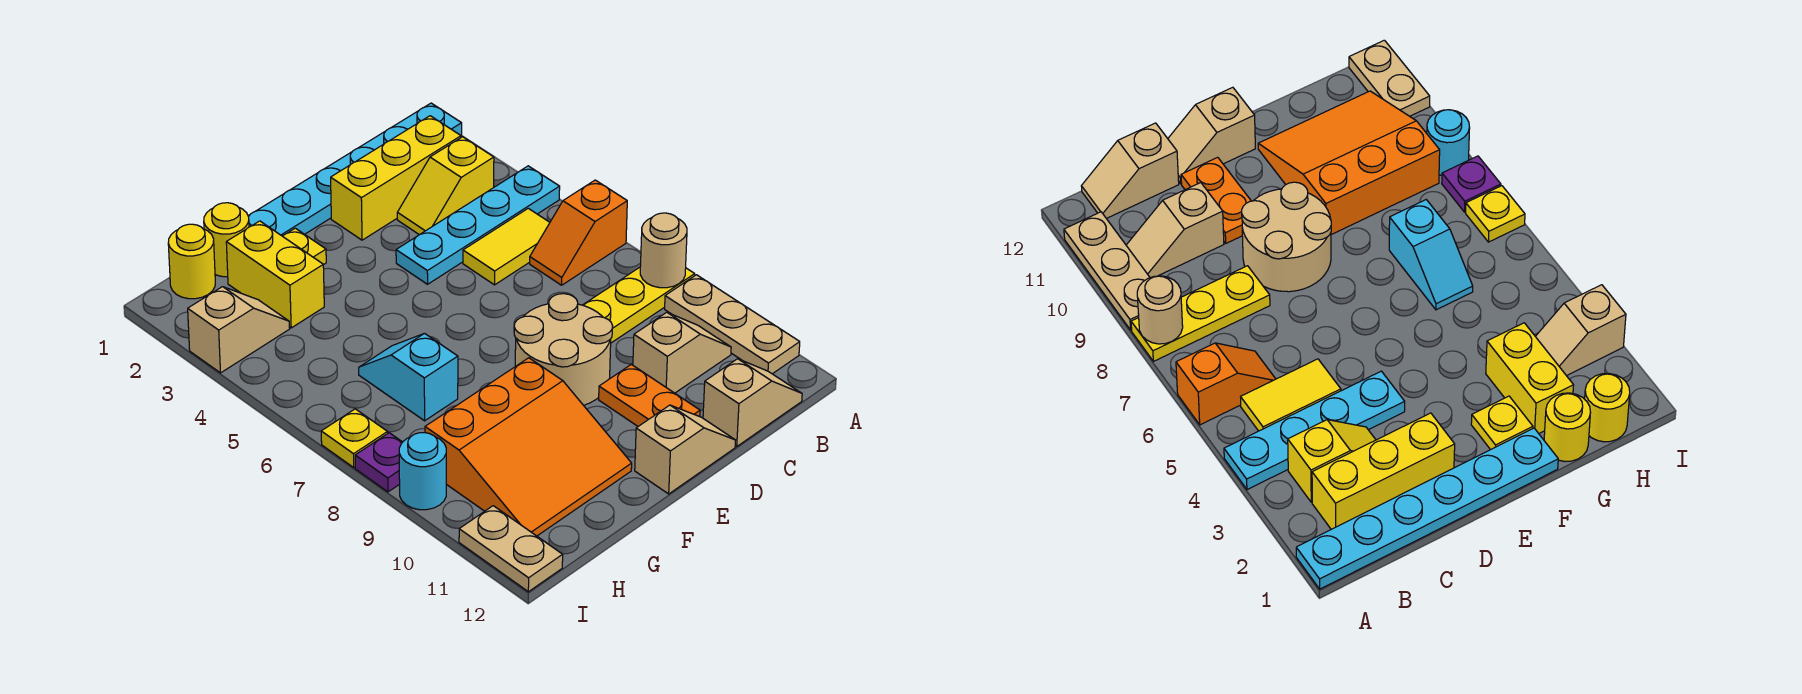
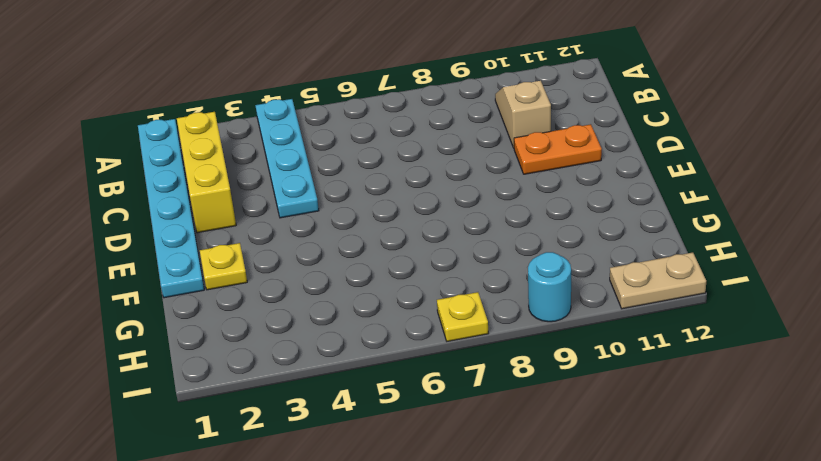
none -> orange 1x2 slope [530,180,627,285]
none -> yellow 1x3 plate [583,267,695,343]
none -> tan 1x3 plate [665,275,800,374]

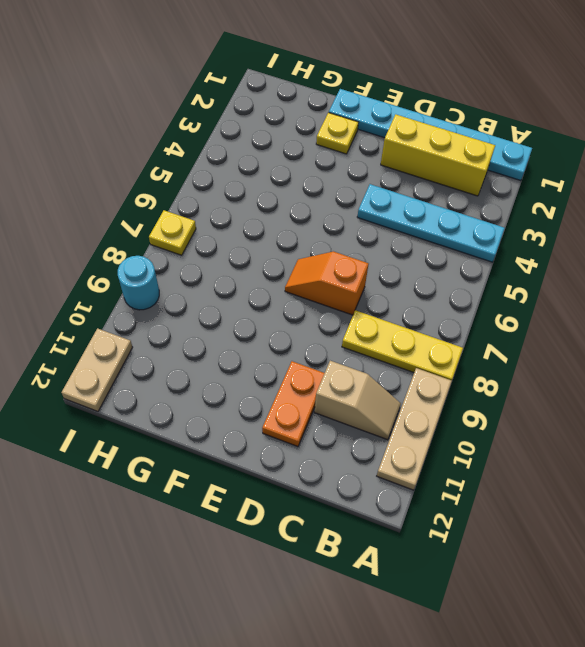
orange 1x2 slope [285,252,368,315] -> orange 1x2 slope moved to [530,180,627,285]
none -> yellow 1x2 slope [397,137,494,235]
none -> yellow 1x2 tile [463,208,550,285]
none -> tan 1x2 slope [703,359,802,446]

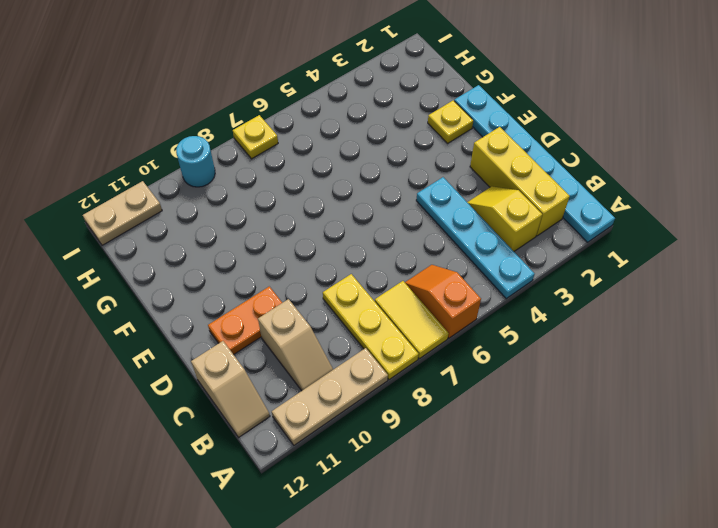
yellow 1x2 tile [375,281,449,359] -> yellow 1x2 tile moved to [463,208,550,285]
none -> tan 2x2 round brick [514,294,613,405]
none -> tan 1x2 slope [635,405,735,494]
none -> orange 3x3 slope [425,358,632,536]

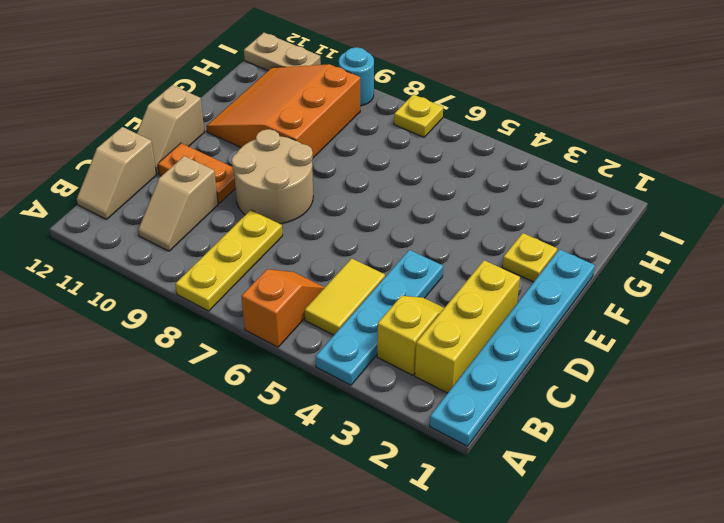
none -> tan 1x3 plate [665,275,800,374]
none -> yellow 1x1 round brick [204,203,249,277]
none -> yellow 1x2 brick [226,221,324,328]

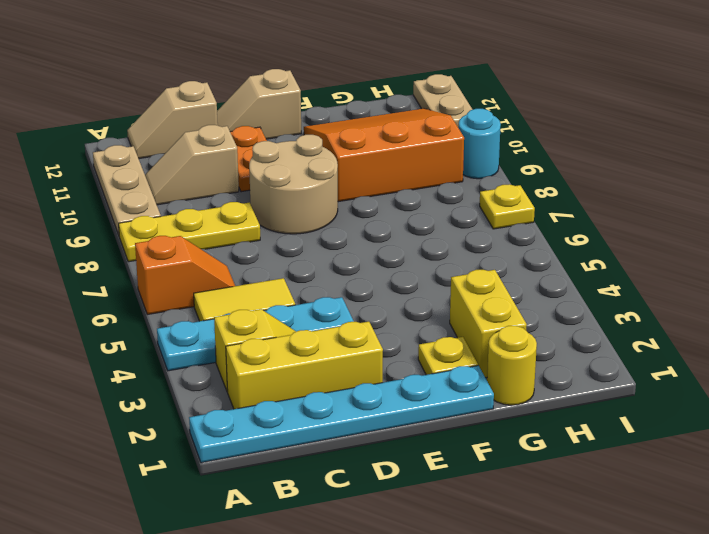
none -> cyan 1x2 slope [359,333,458,421]
none -> yellow 1x1 round brick [168,224,215,299]
none -> tan 1x2 slope [188,287,290,373]

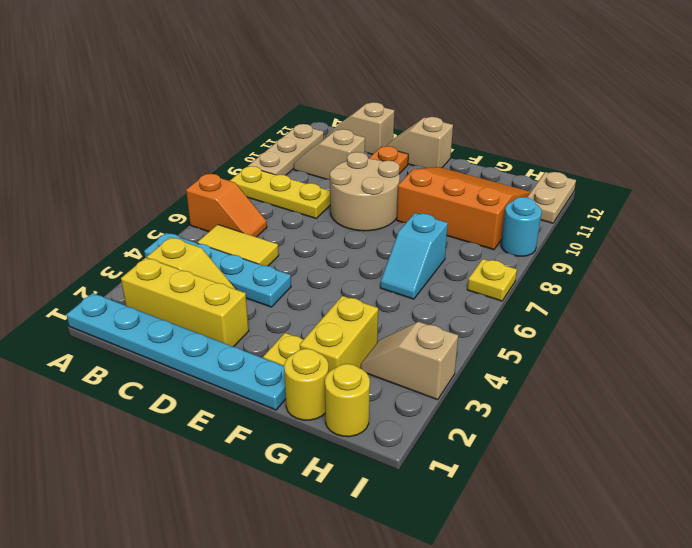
none -> purple 1x1 plate [355,433,402,492]
none -> tan 1x1 round brick [640,213,687,288]

